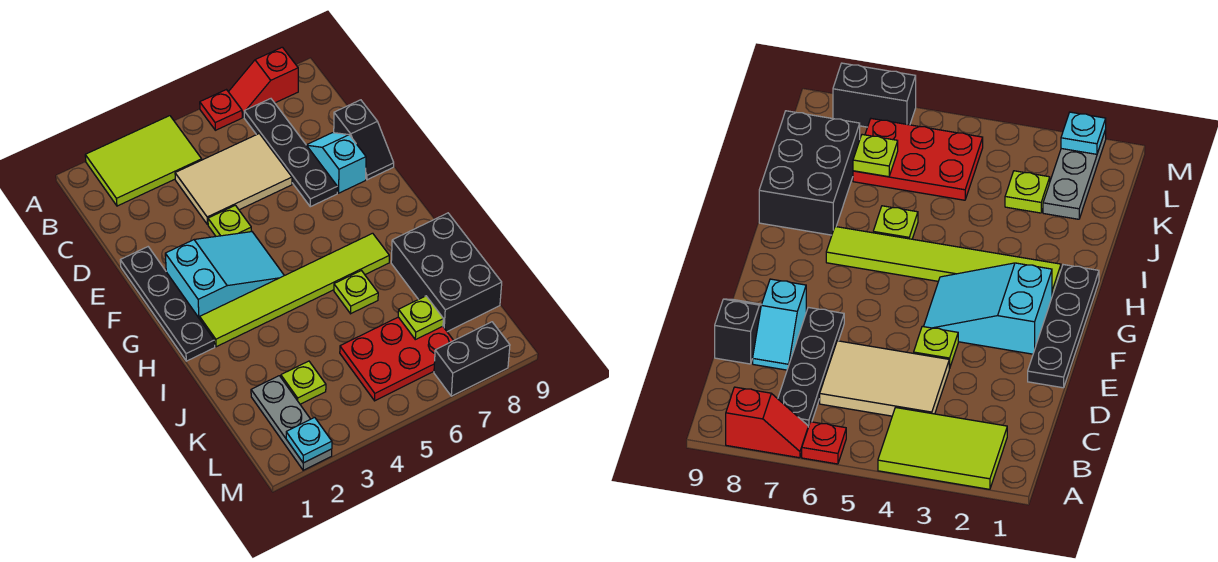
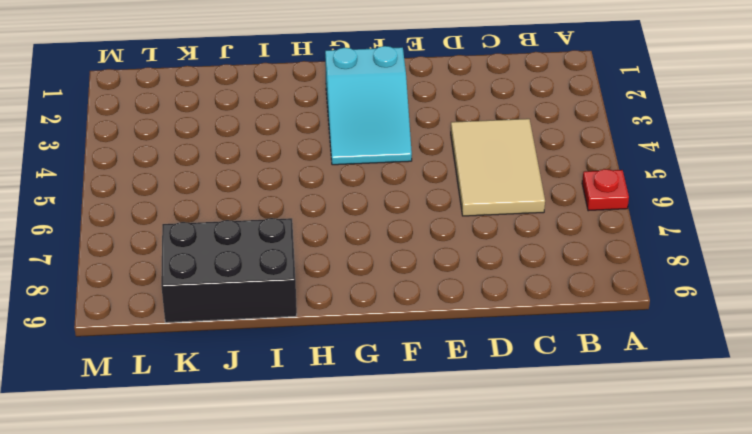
none -> lime 2x3 tile [85,116,202,206]
none -> red 1x2 slope [229,47,298,117]
none -> black 1x4 plate [244,99,337,207]

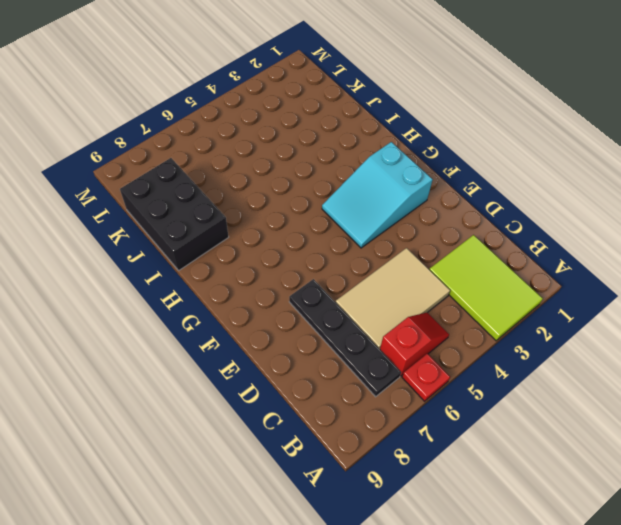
lime 2x3 tile [429,235,543,341] -> lime 2x3 tile turned to [85,116,202,206]
red 1x2 slope [380,313,449,376] -> red 1x2 slope moved to [229,47,298,117]
none -> cyan 1x2 slope [307,133,366,193]
none -> black 1x2 slope [334,100,394,180]
none -> black 1x4 plate [120,247,215,361]

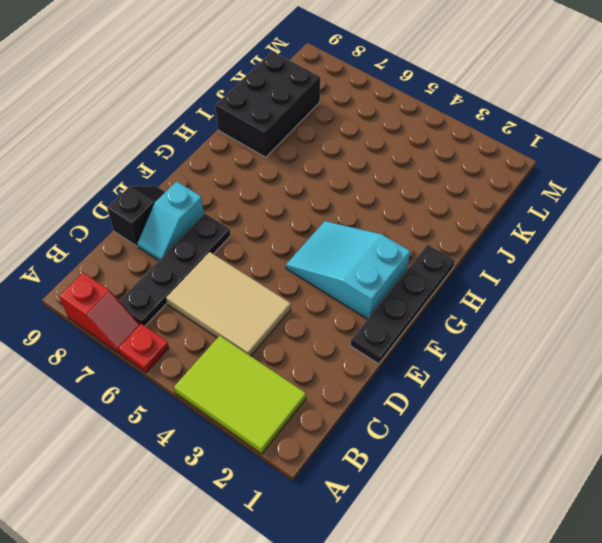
none -> lime 1x1 plate [208,205,252,236]
none -> lime 1x6 tile [200,233,389,347]
none -> lime 1x1 plate [334,271,378,314]

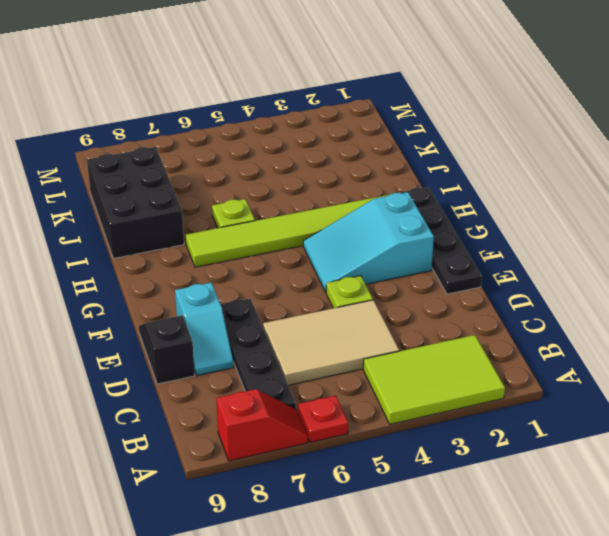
none -> grey 1x3 plate [251,376,332,470]
none -> lime 1x1 plate [281,361,326,404]
none -> red 2x3 plate [340,317,454,401]

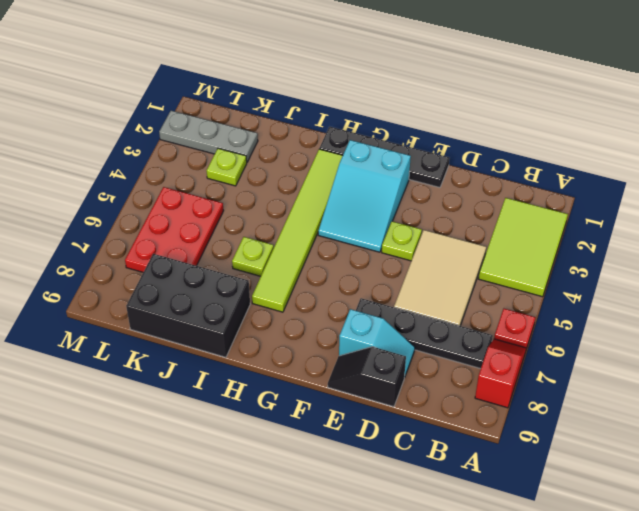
none -> black 1x2 brick [434,322,510,396]
none -> lime 1x1 plate [398,296,443,340]
none -> cyan 1x1 plate [286,417,332,463]

